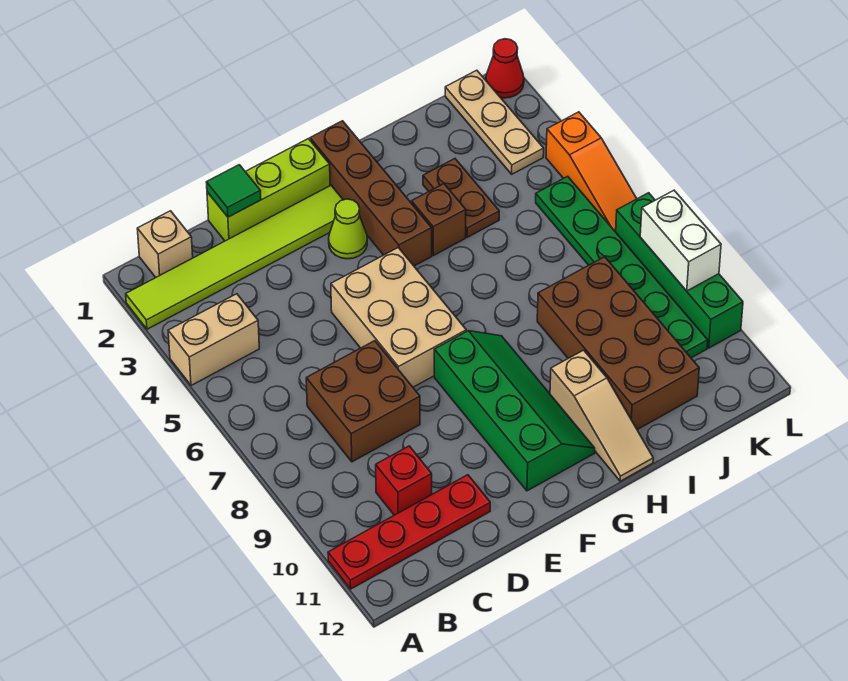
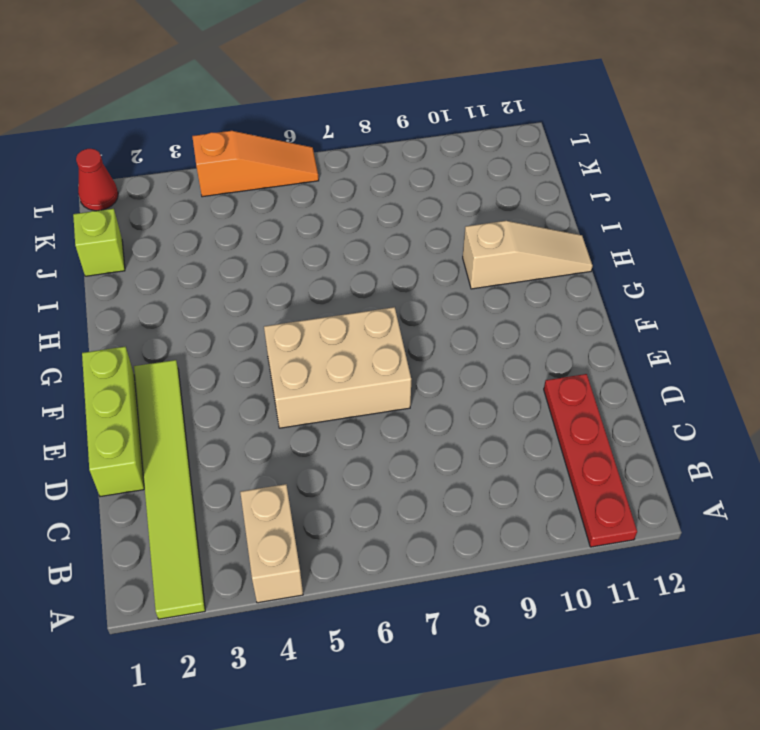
lime 1x1 brick [73,209,125,276] -> none
none -> tan 1x1 brick [137,211,193,277]
none -> brown 2x2 brick [306,341,420,462]
none -> red 1x1 brick [376,446,432,515]

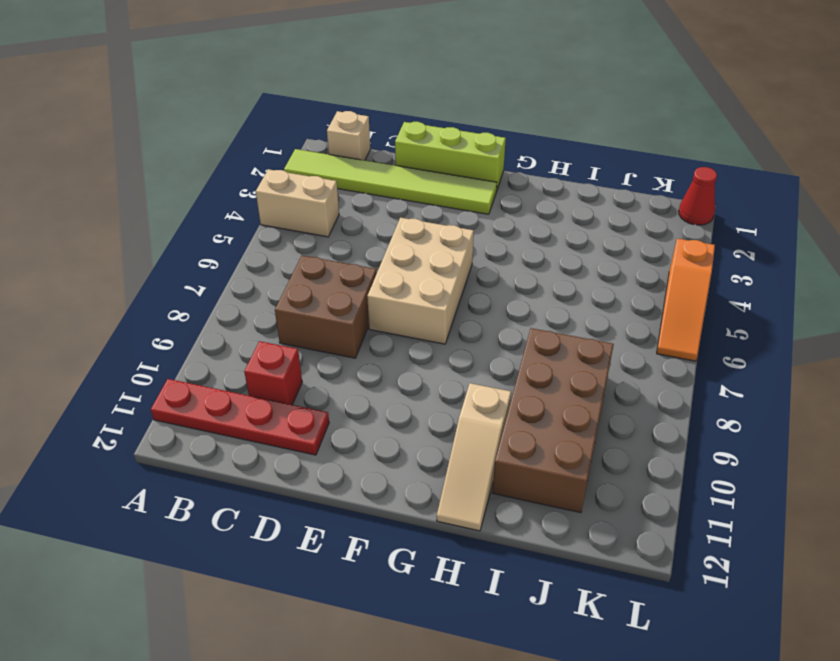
none -> lime 1x1 cone [329,199,367,259]
none -> green 2x4 slope [434,331,595,491]
none -> brown 1x4 brick [310,121,432,266]

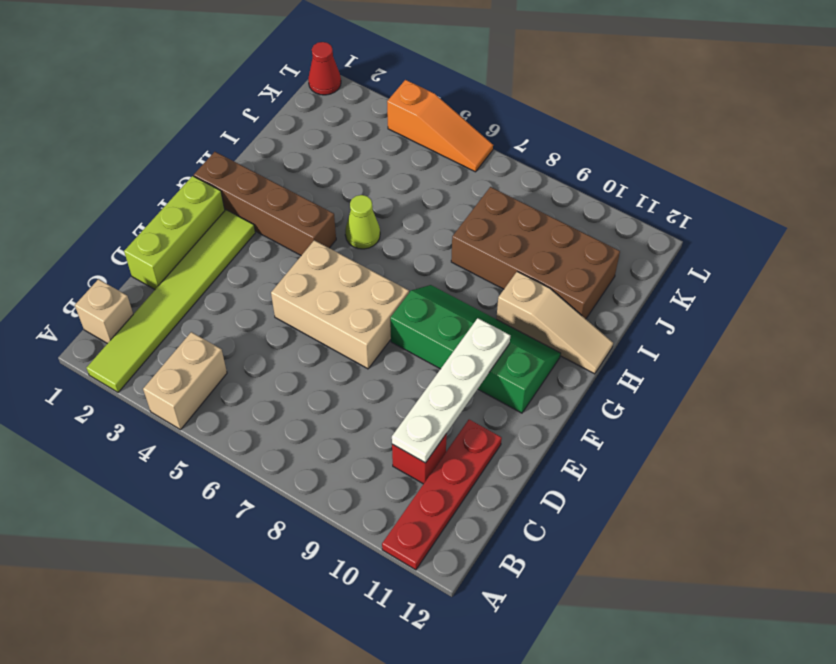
white 1x4 plate [392,318,510,463] -> none
lime 1x1 cone [345,195,380,249] -> lime 1x1 cone moved to [329,199,367,259]
none -> brown 2x2 brick [306,341,420,462]
none -> brown 1x1 brick [412,184,466,256]
none -> brown 1x2 plate [423,159,499,237]

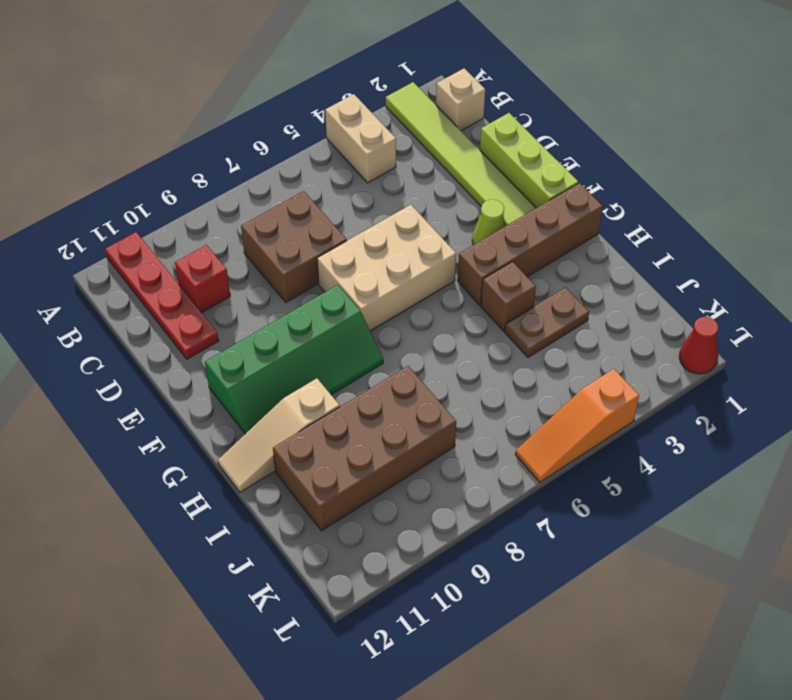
none -> tan 1x3 plate [445,70,544,174]
none -> green 1x6 plate [536,176,708,358]
none -> green 1x4 brick [616,193,743,348]

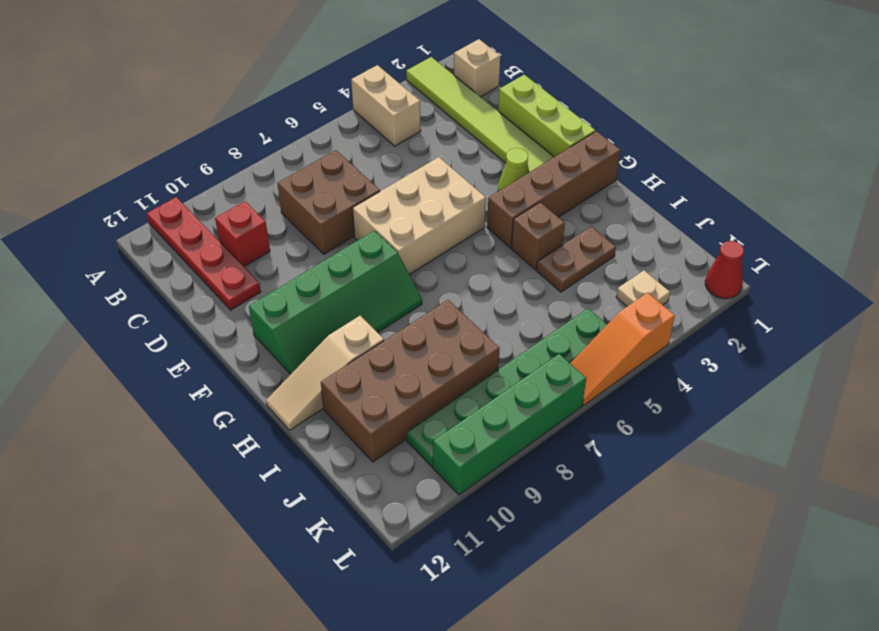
tan 1x1 plate [616,271,670,306] -> tan 1x3 plate [445,70,544,174]
none -> green 1x1 tile [206,165,261,217]
none -> white 1x2 brick [640,190,721,291]

